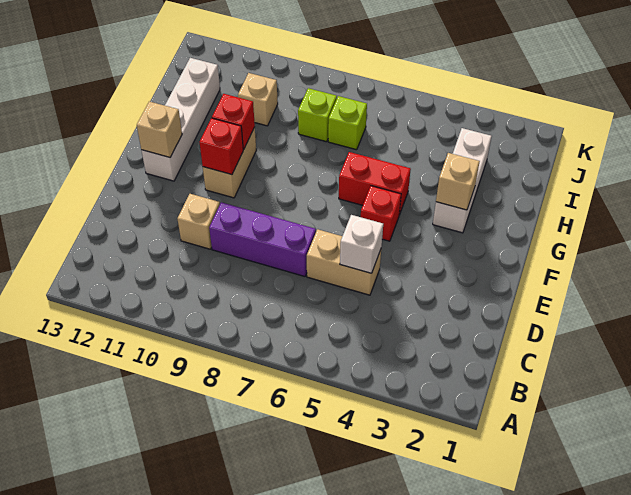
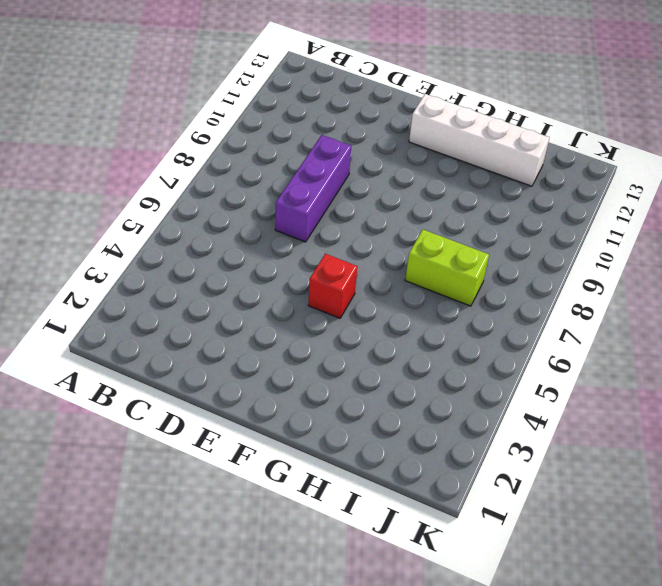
lime 1x2 brick [405,230,489,306] -> lime 1x1 brick [328,96,367,150]
none -> tan 1x2 brick [307,229,381,295]
none -> tan 1x1 brick [177,194,220,249]
none -> tan 1x2 brick [203,128,256,198]

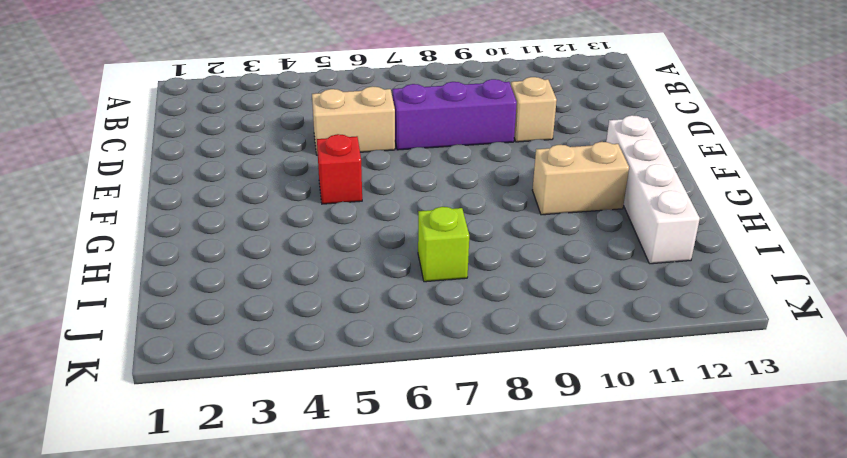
tan 1x2 brick [532,142,629,215] -> tan 1x2 brick turned to [203,128,256,198]
none -> white 1x3 brick [433,128,492,233]
none -> red 1x2 brick [339,152,411,215]
none -> lime 1x1 brick [298,88,337,142]

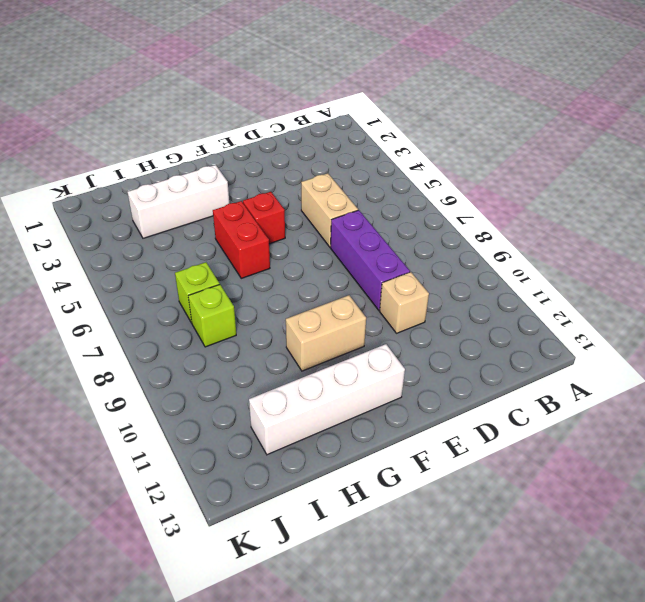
none -> tan 1x1 brick [238,73,278,126]
none -> white 1x1 brick [340,215,383,273]
none -> red 1x1 brick [200,118,243,175]

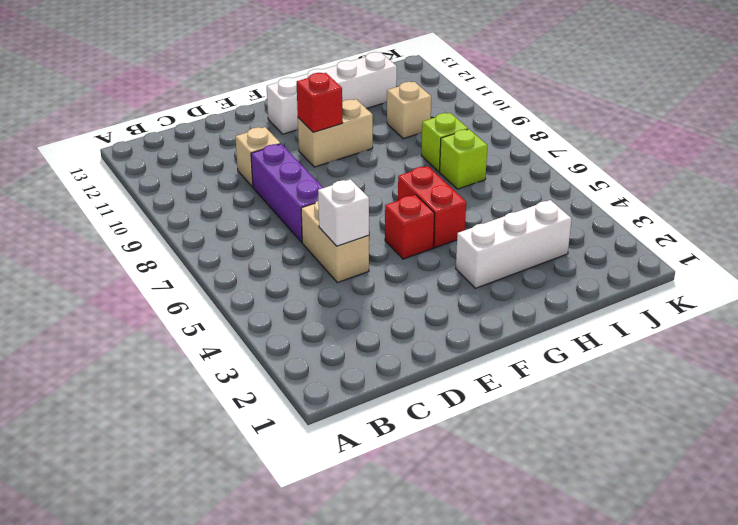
none -> tan 1x1 brick [137,101,182,157]
none -> tan 1x1 brick [436,153,480,210]
none -> red 1x1 brick [212,94,255,150]

